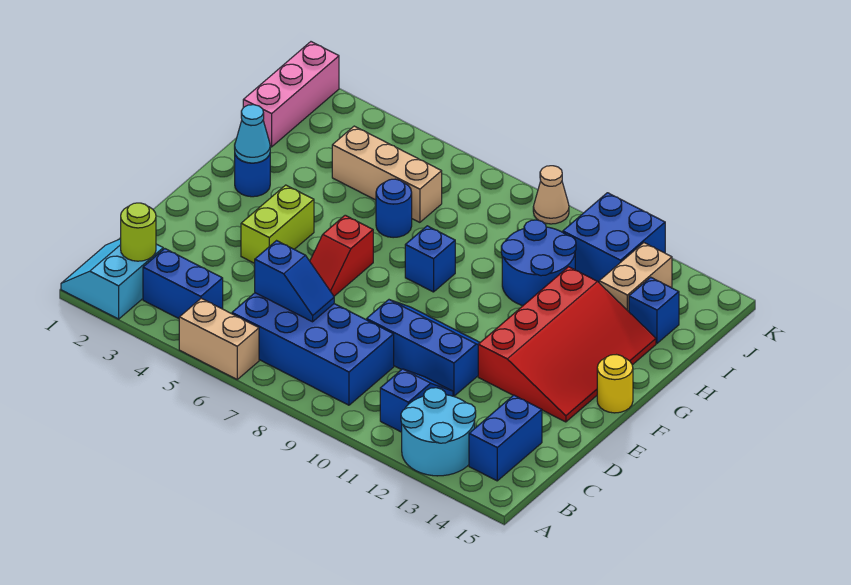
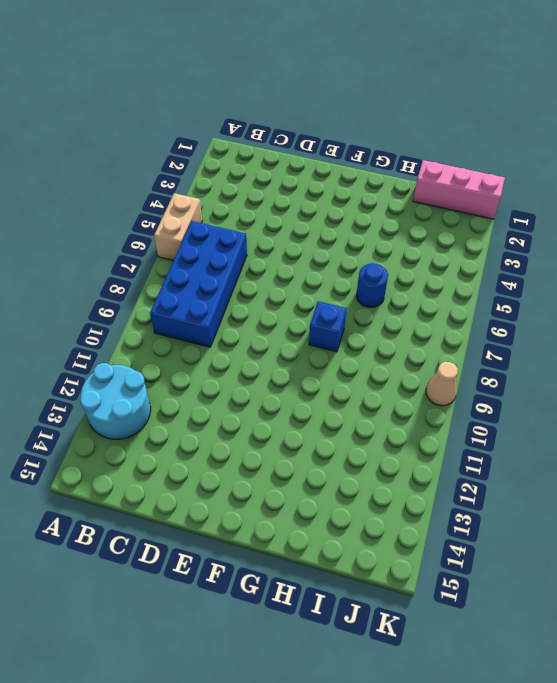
none -> cyan 2x2 slope [61,239,163,319]
none -> blue 1x2 brick [143,249,223,318]
none -> blue 1x2 slope [380,369,453,432]

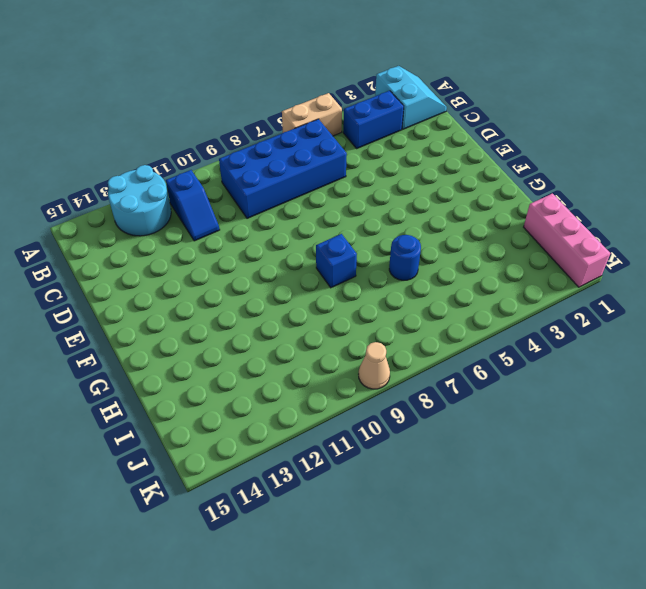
none -> blue 1x2 brick [469,395,542,481]
none -> blue 2x3 slope [367,300,480,396]
none -> lime 1x2 brick [241,185,314,263]

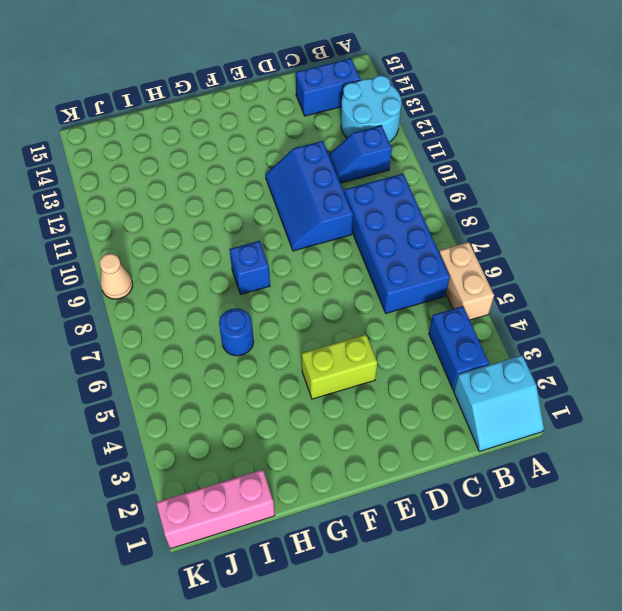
none -> red 1x2 slope [310,215,373,296]
none -> red 3x4 slope [478,267,656,422]
none -> yellow 1x1 round brick [597,355,633,413]

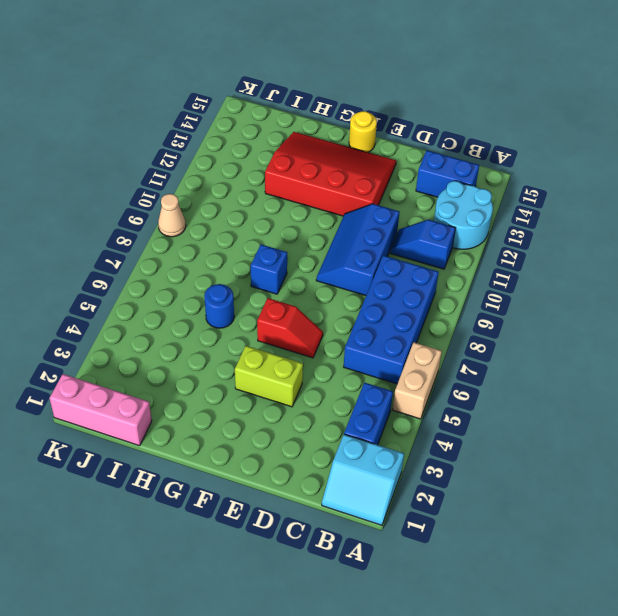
none -> blue 1x1 round brick [235,154,270,197]
none -> blue 2x2 round brick [501,220,576,306]
none -> tan 1x3 brick [332,126,442,222]

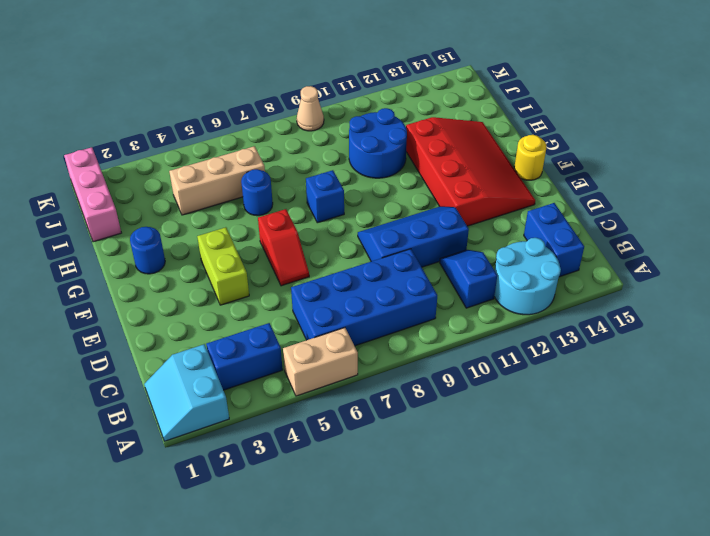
none -> tan 1x2 brick [599,243,672,312]
none -> blue 1x1 brick [629,277,679,343]
none -> blue 2x2 brick [563,193,665,282]

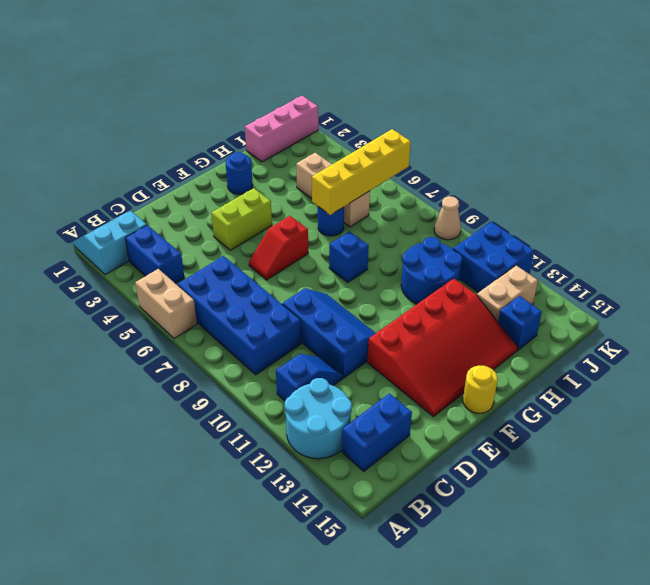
yellow 1x4 brick [312,129,411,215] -> none
none -> lime 1x1 round brick [121,203,156,261]
none -> blue 1x2 slope [255,241,334,322]
none -> cyan 1x1 cone [235,105,270,163]

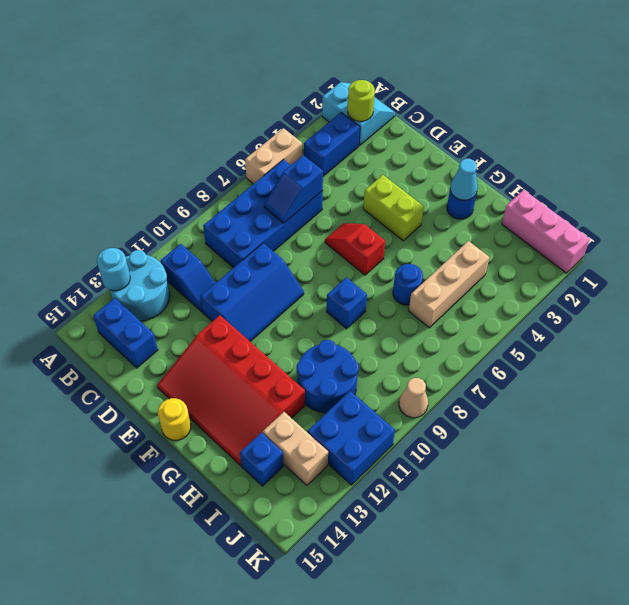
cyan 1x1 round brick [97,248,130,291] -> none

